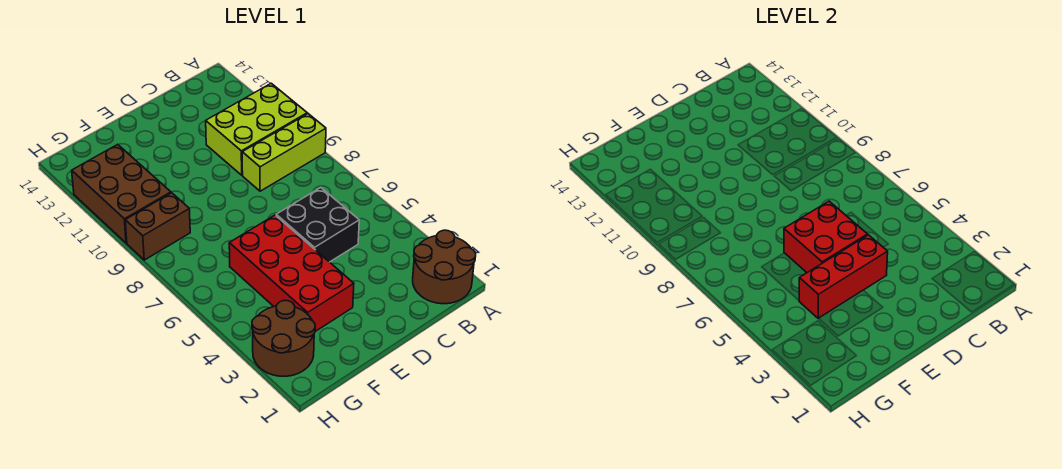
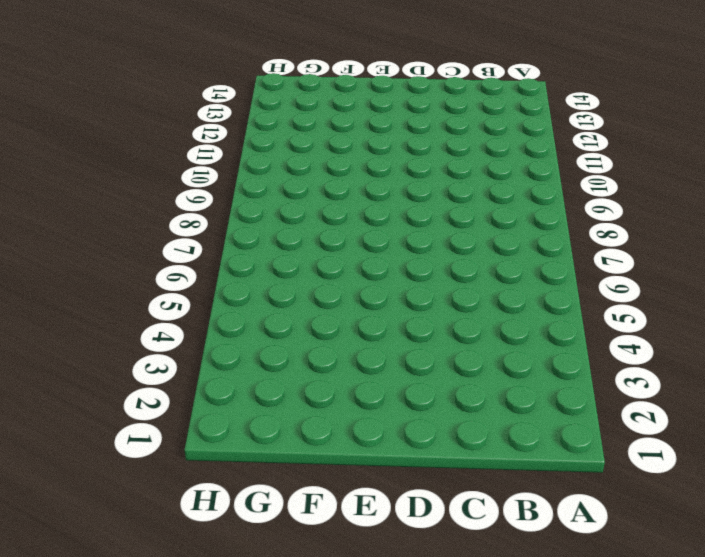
none -> brown 2x2 round brick [413,230,476,304]
none -> lime 1x3 brick [242,114,326,191]

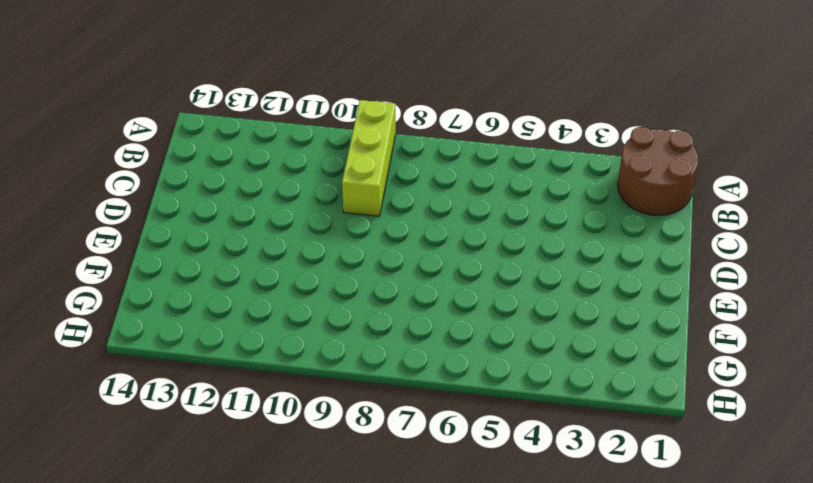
none -> lime 2x3 brick [206,83,307,175]
none -> black 2x2 brick [276,188,359,262]

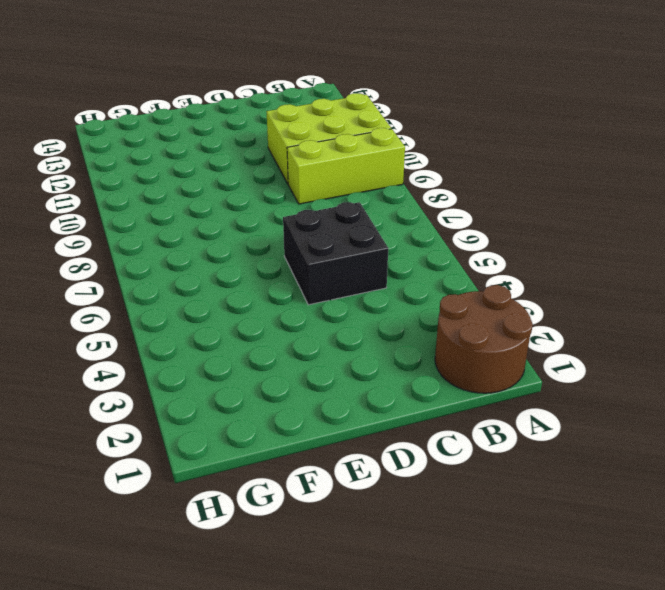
none -> red 2x4 brick [229,215,354,331]
none -> brown 2x2 round brick [252,300,315,376]

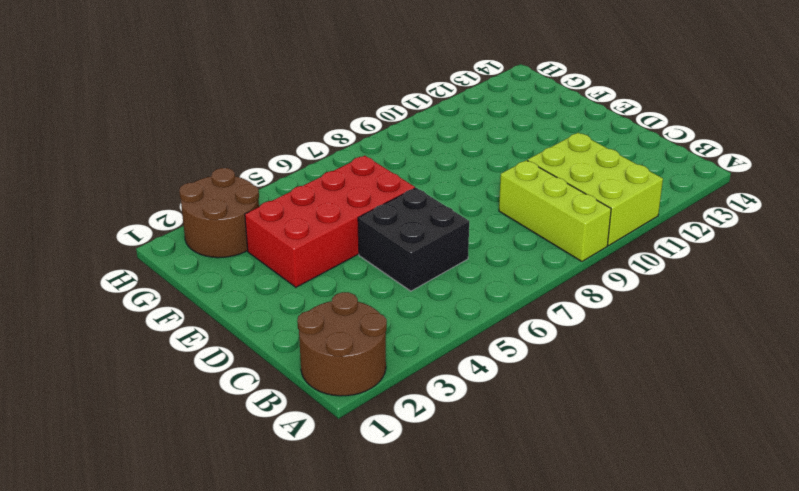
none -> brown 1x2 brick [125,193,190,260]
none -> brown 2x3 brick [72,144,171,243]

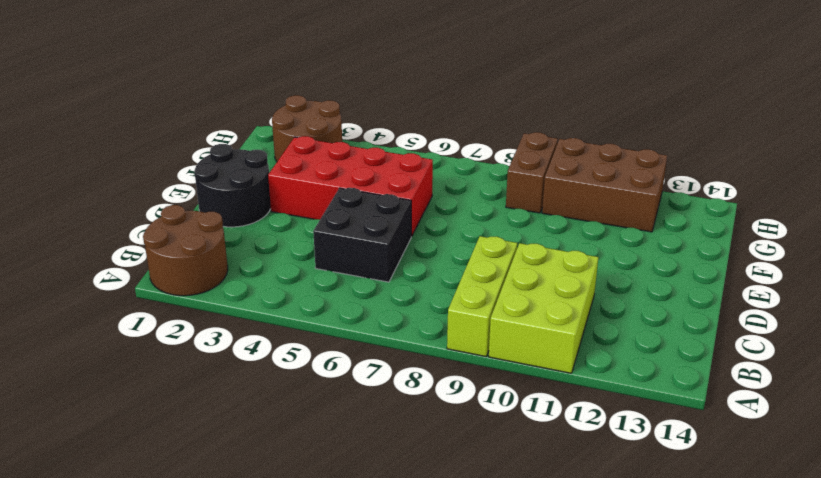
black 2x2 round brick [194,144,271,227] -> none
none -> red 1x3 brick [799,235,888,318]
none -> red 2x2 brick [784,201,868,272]

